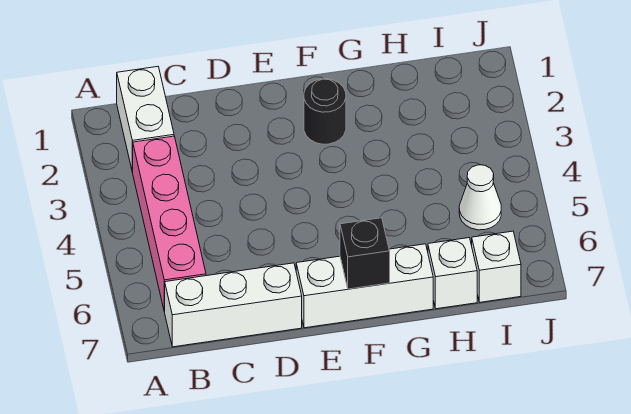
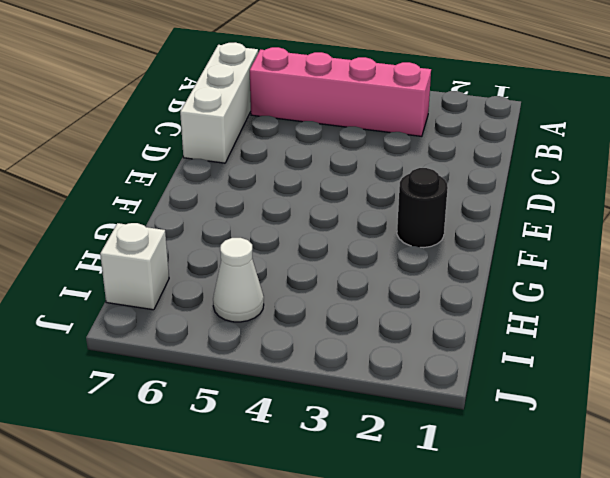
none -> white 1x2 brick [117,67,174,172]
none -> white 1x3 brick [296,244,433,328]

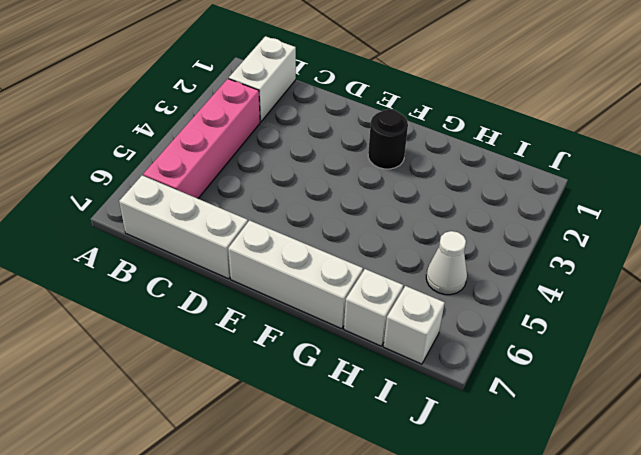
none -> black 1x1 brick [340,218,390,289]

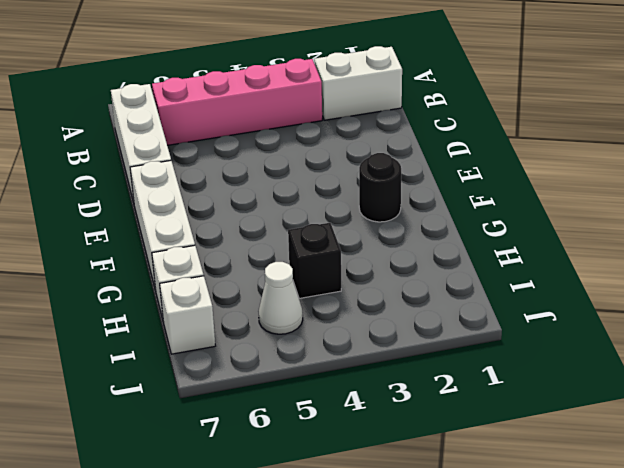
black 1x1 brick [288,223,341,298] -> black 1x1 brick moved to [340,218,390,289]

